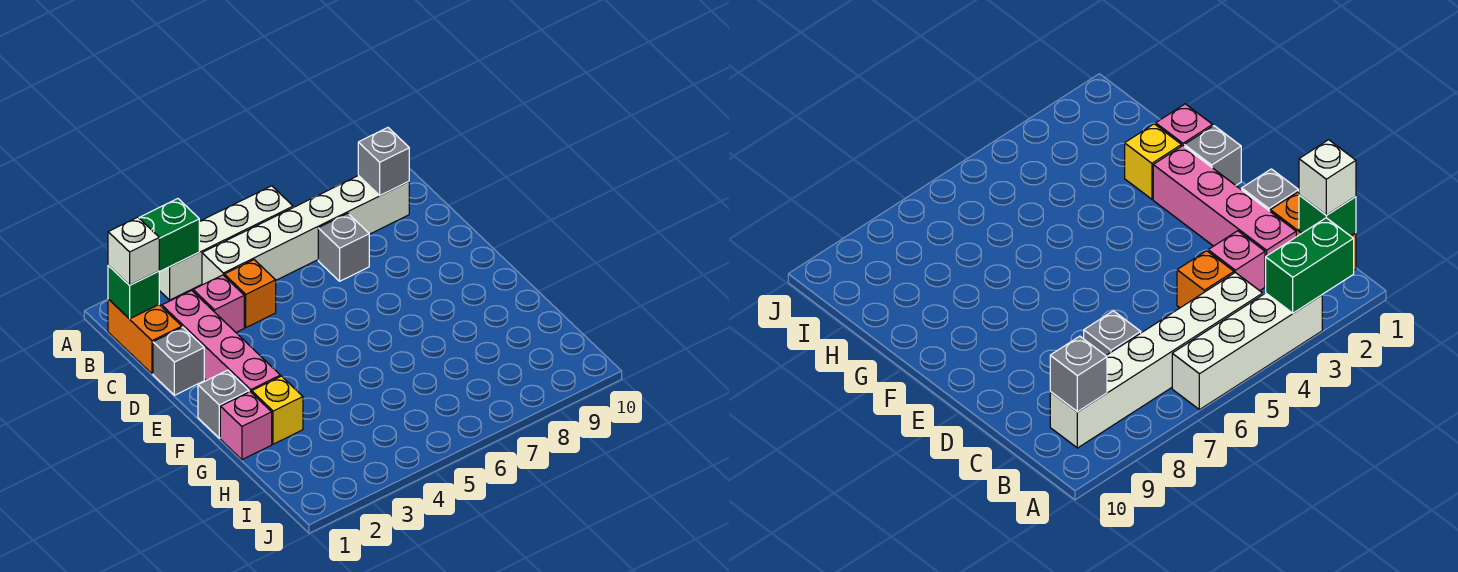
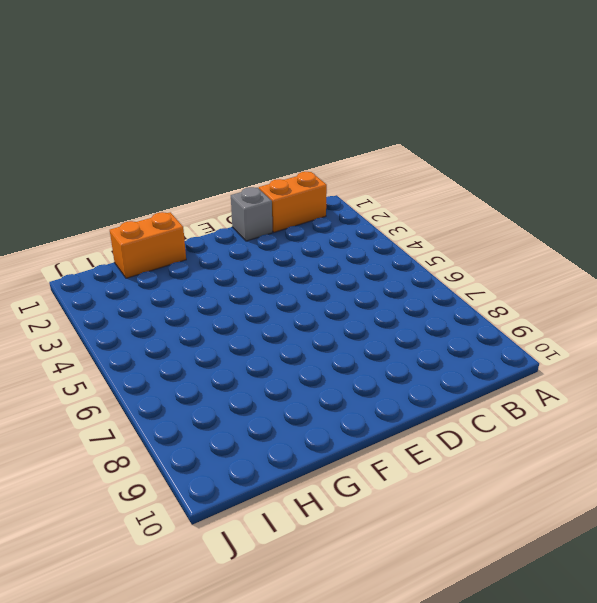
orange 1x2 brick [110,212,186,278] -> pink 1x1 brick [220,392,272,460]
none -> white 1x4 brick [159,186,293,300]
none -> white 1x6 brick [202,175,409,285]
none -> pink 1x4 brick [162,290,280,393]

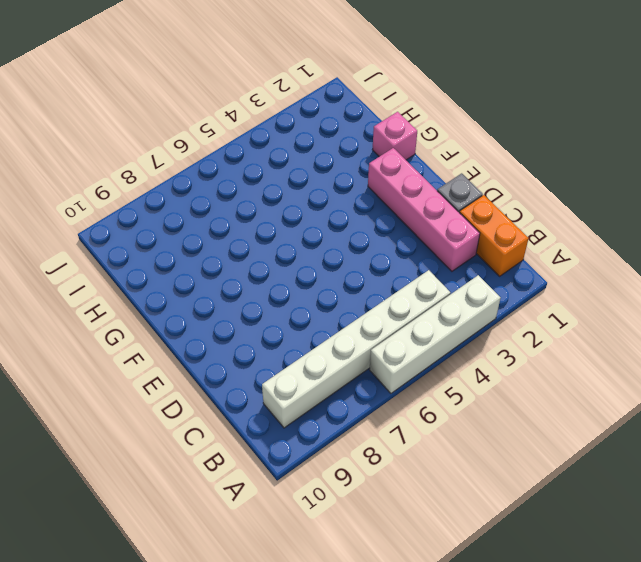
none -> pink 1x1 brick [193,275,244,332]
none -> orange 1x1 brick [224,260,276,327]
none -> grey 1x1 brick [318,213,369,281]

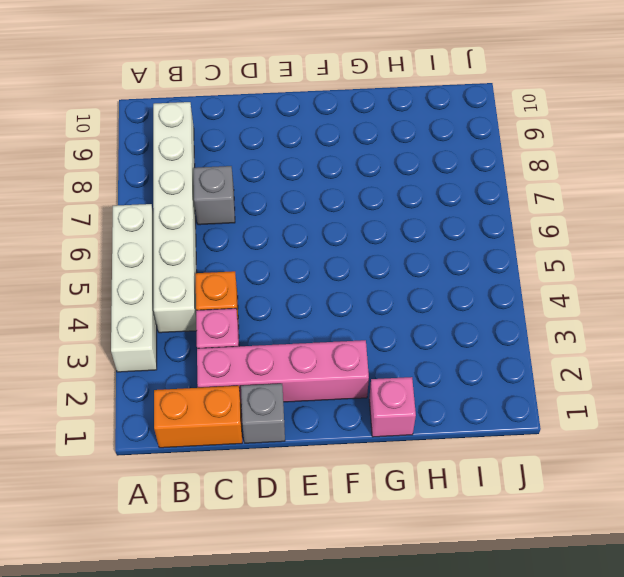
none -> grey 1x1 brick [198,370,249,438]
none -> yellow 1x1 brick [252,376,303,444]
none -> green 1x2 brick [139,199,199,272]

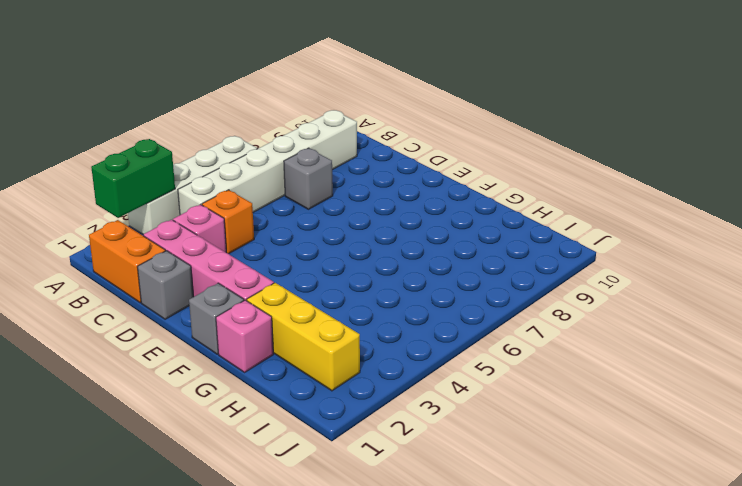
yellow 1x3 brick [247,283,360,391] -> yellow 1x1 brick [252,376,303,444]
none -> green 1x1 brick [108,266,159,319]
none -> grey 1x1 brick [358,128,409,195]
none -> white 1x1 brick [108,217,159,285]

